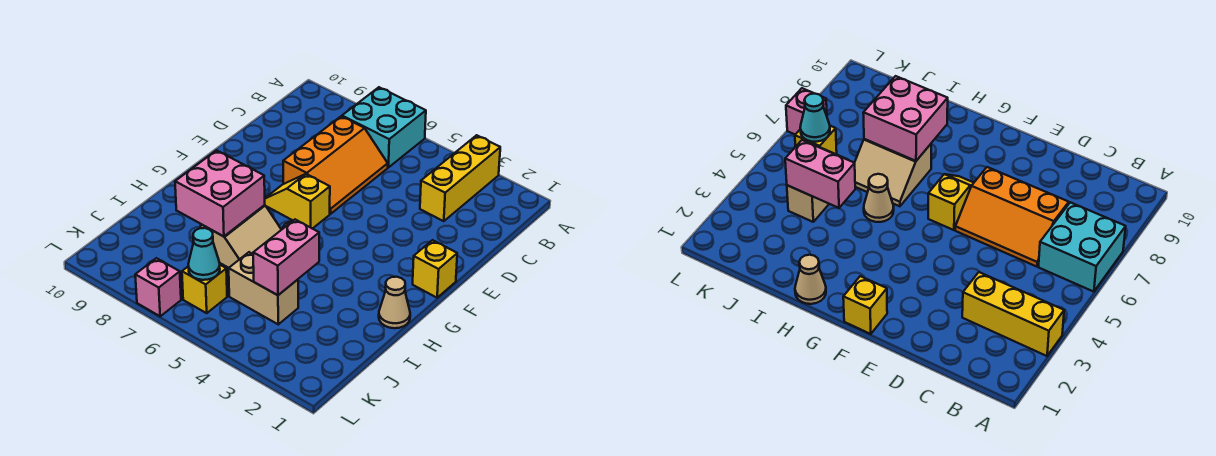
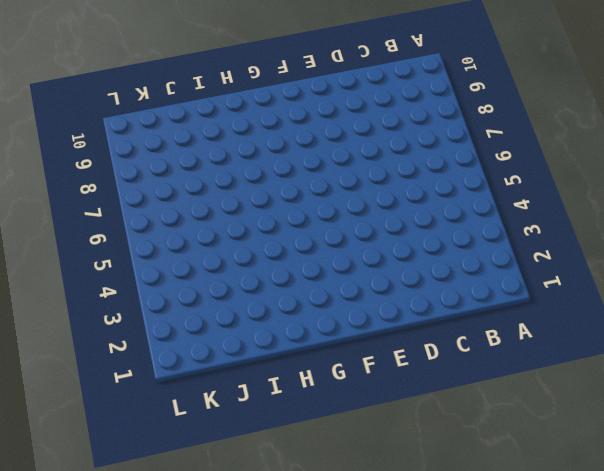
none -> yellow 1x3 brick [420,135,500,221]
none -> cyan 2x2 brick [342,87,426,167]
none -> orange 2x3 slope [283,116,388,214]

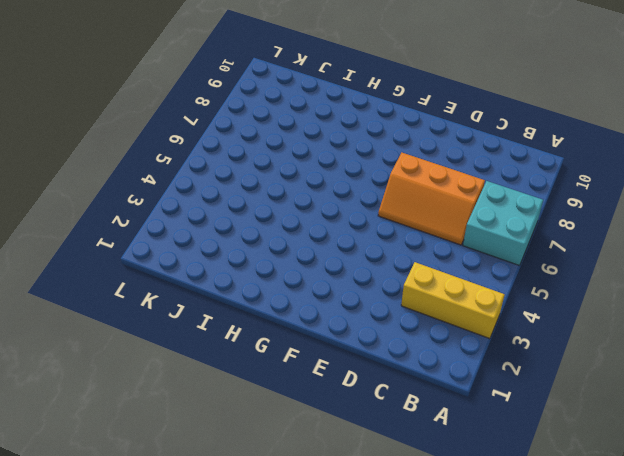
none -> yellow 1x1 brick [413,240,457,298]
none -> yellow 1x2 slope [265,174,330,229]
none -> tan 1x1 cone [379,277,410,328]

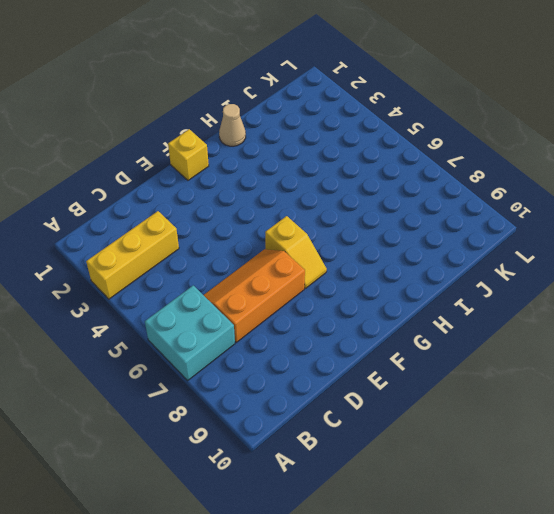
none -> tan 1x1 cone [864,174,894,222]
none -> tan 2x2 slope [201,205,281,268]
none -> tan 1x2 brick [229,252,298,324]

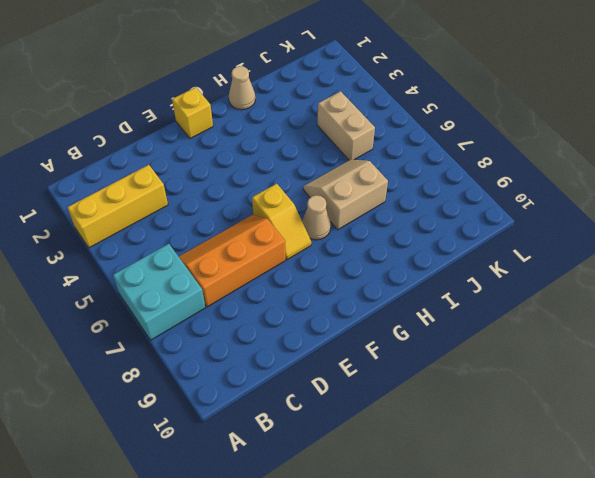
tan 1x1 cone [302,195,331,240] -> tan 1x1 cone moved to [864,174,894,222]
none -> yellow 1x1 brick [182,265,227,313]
none -> pink 1x1 brick [135,258,181,316]
none -> pink 2x2 brick [175,150,265,237]

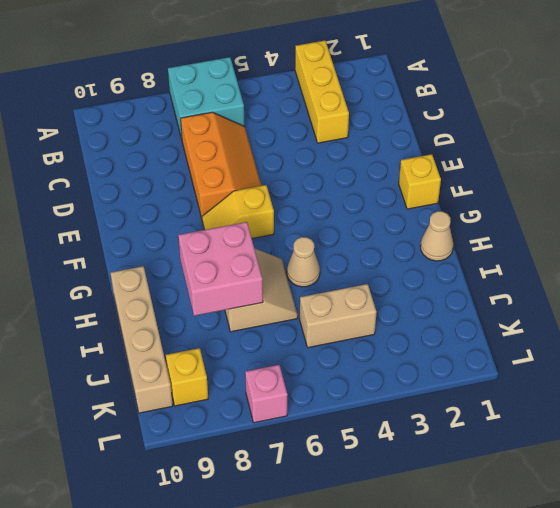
tan 1x4 brick [111,266,173,413] -> none
yellow 1x1 brick [166,348,208,406] -> yellow 1x1 brick moved to [182,265,227,313]
none -> pink 1x2 brick [253,220,319,295]
none -> cyan 1x1 cone [188,228,220,280]

